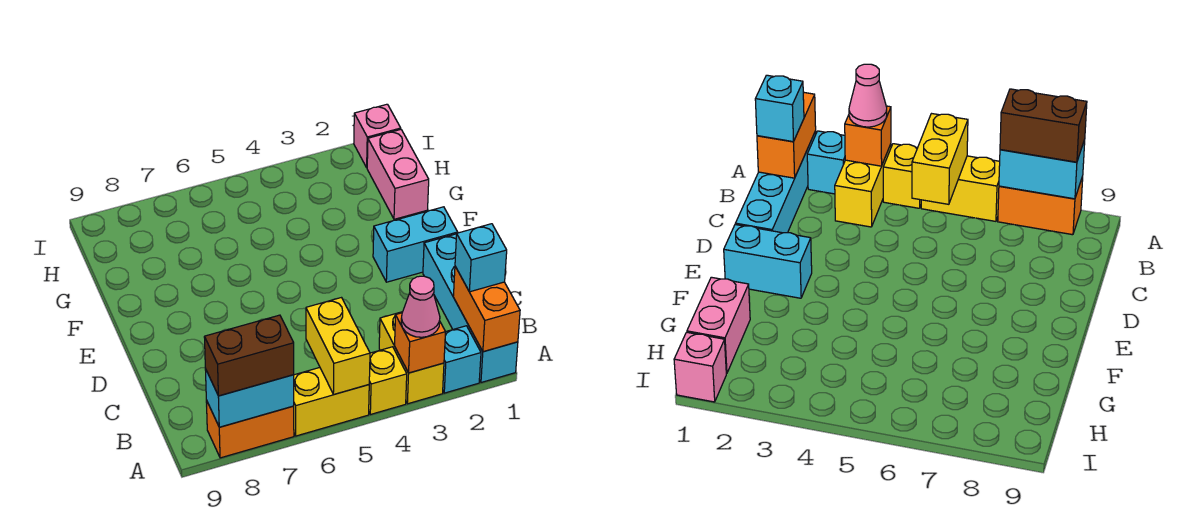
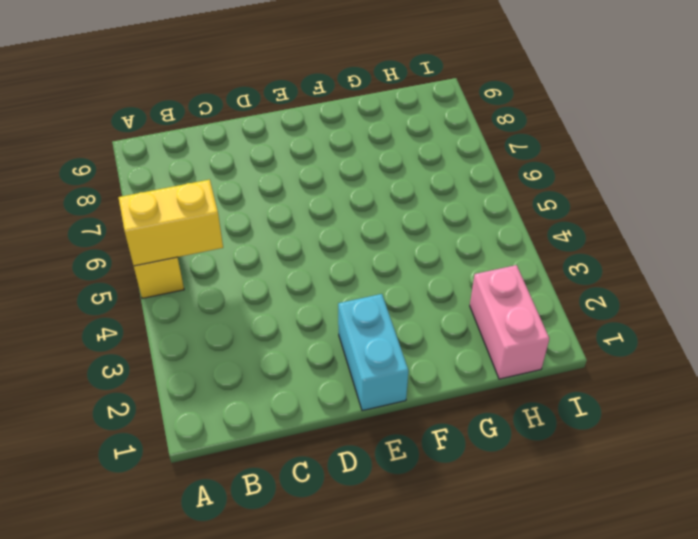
pink 1x2 brick [470,265,549,379] -> pink 1x2 brick turned to [367,130,429,219]
none -> cyan 1x4 brick [423,234,518,382]
none -> cyan 1x1 brick [443,326,481,393]
none -> yellow 1x2 brick [379,312,444,404]

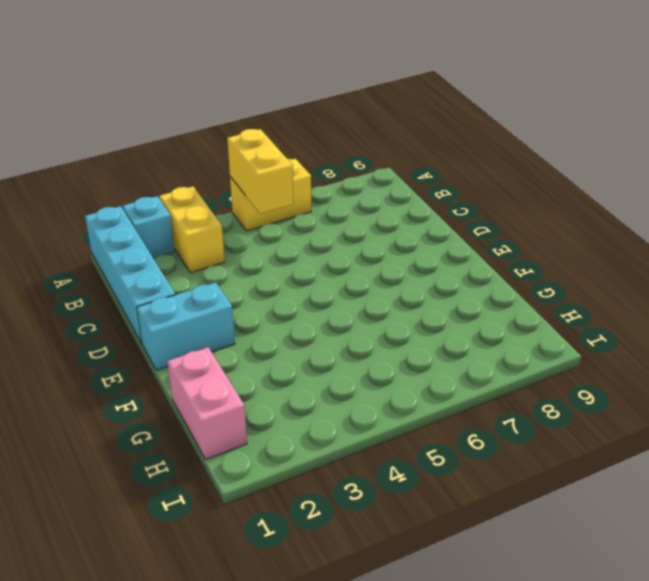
none -> yellow 1x1 brick [369,347,407,414]
none -> orange 1x2 brick [206,400,294,458]
none -> pink 1x1 brick [354,104,401,168]

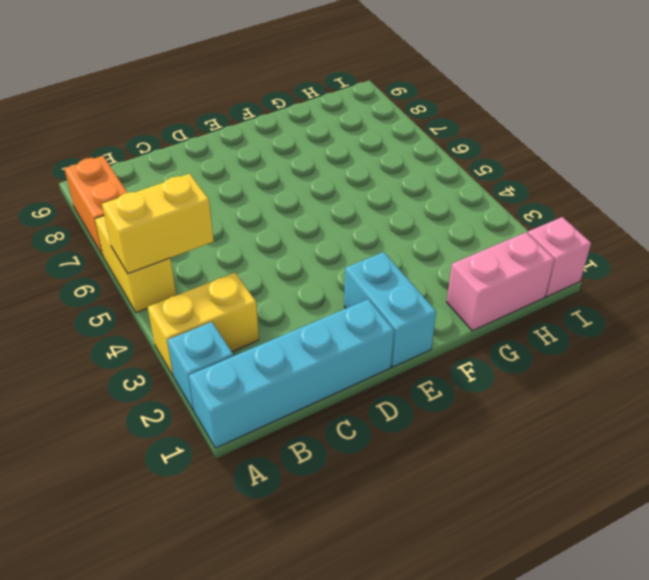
none -> yellow 1x1 brick [369,347,407,414]
none -> orange 1x2 brick [453,267,520,352]
none -> orange 1x1 brick [395,313,445,373]

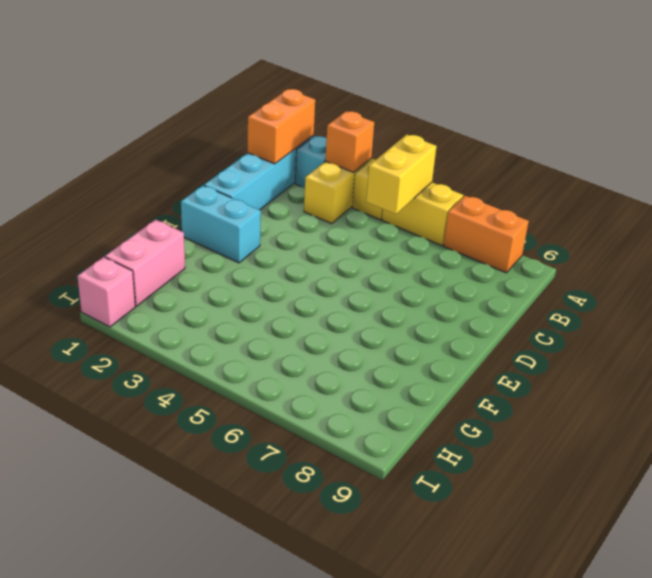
none -> cyan 1x2 brick [205,369,294,427]
none -> pink 1x1 cone [401,276,440,337]
none -> brown 1x2 brick [204,315,294,396]

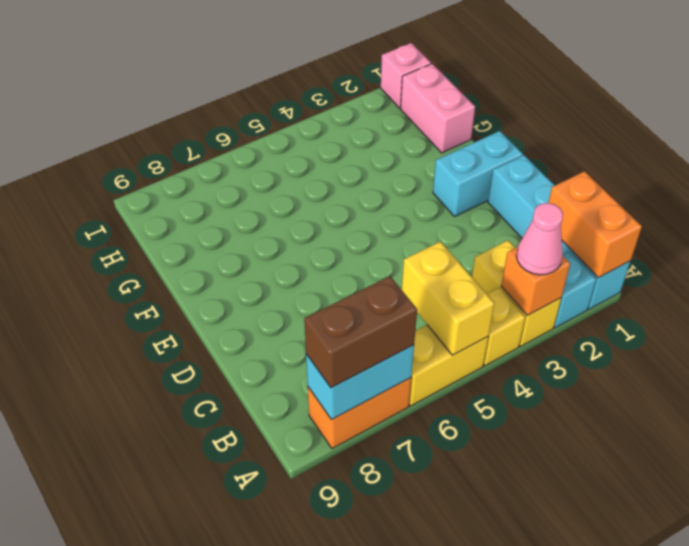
none -> cyan 1x1 brick [455,224,507,292]

